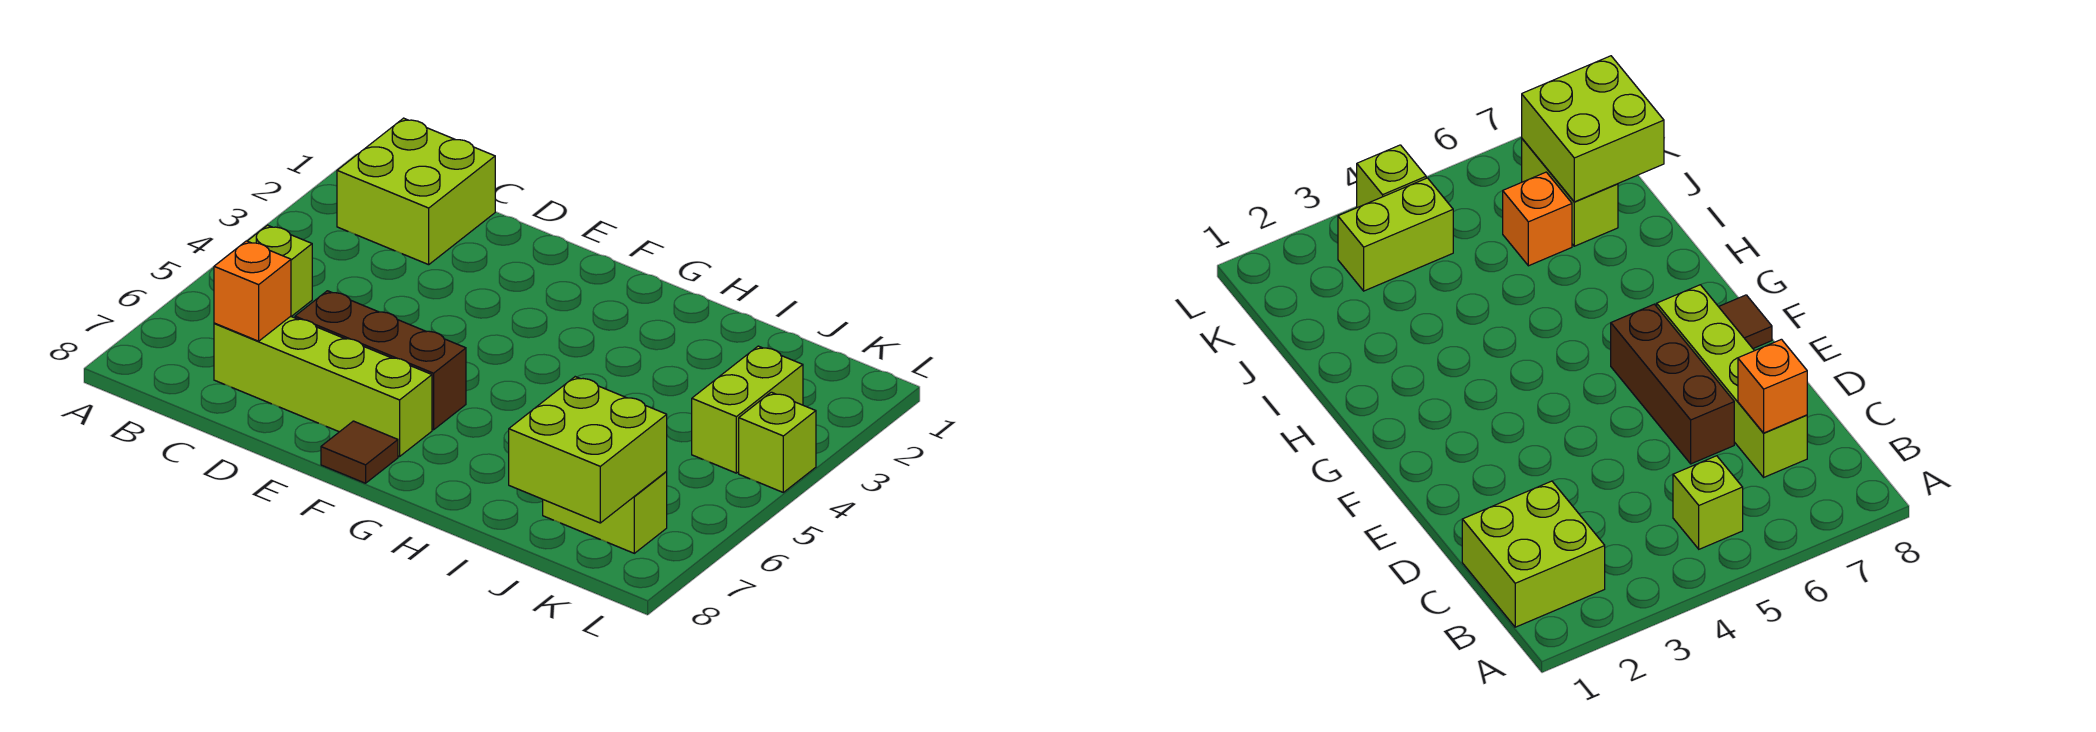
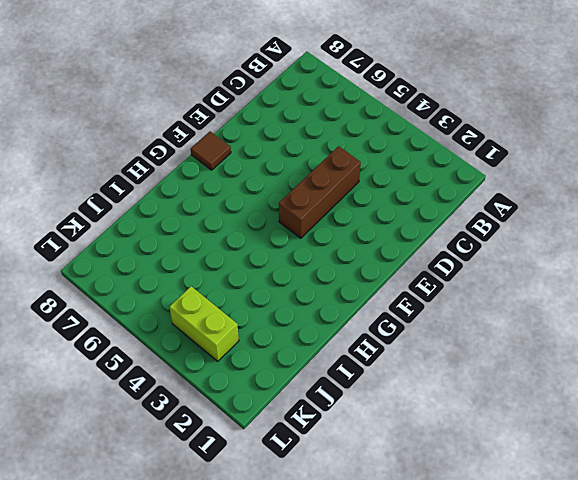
brown 1x3 brick [279,146,361,238] -> brown 1x3 brick moved to [295,291,466,430]
none -> lime 2x2 brick [337,118,495,265]
none -> lime 1x1 brick [248,225,312,317]

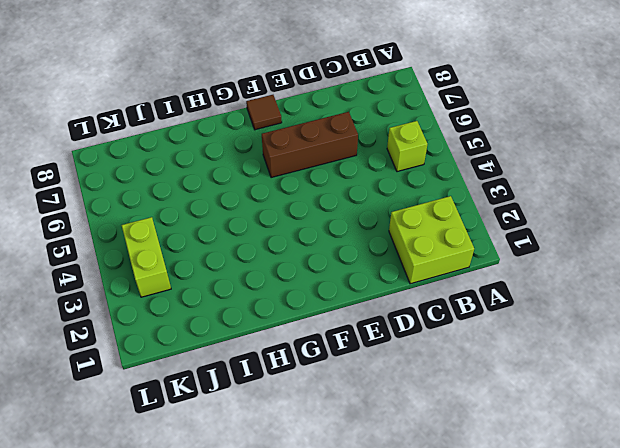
none -> lime 1x4 brick [214,316,432,457]
none -> orange 1x1 brick [1503,172,1572,266]

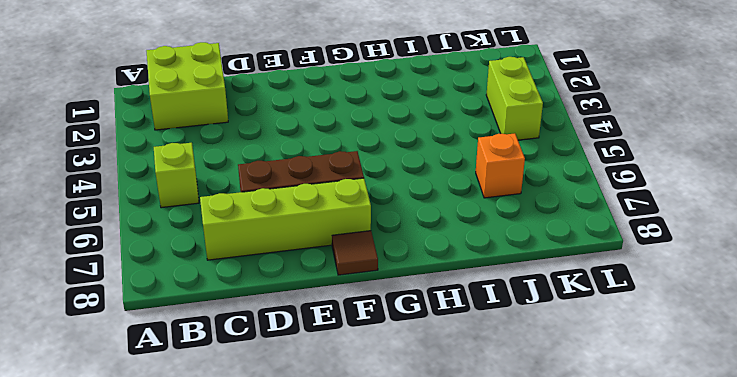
none -> lime 1x2 brick [543,471,667,553]
none -> lime 1x1 brick [739,392,816,492]

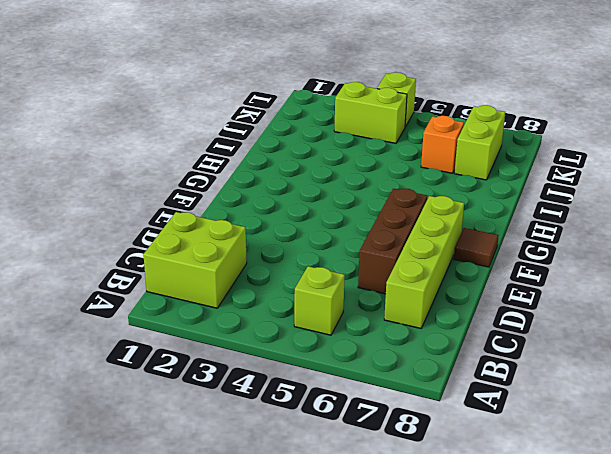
none -> orange 1x1 brick [214,241,291,341]
none -> lime 2x2 brick [509,377,667,523]

